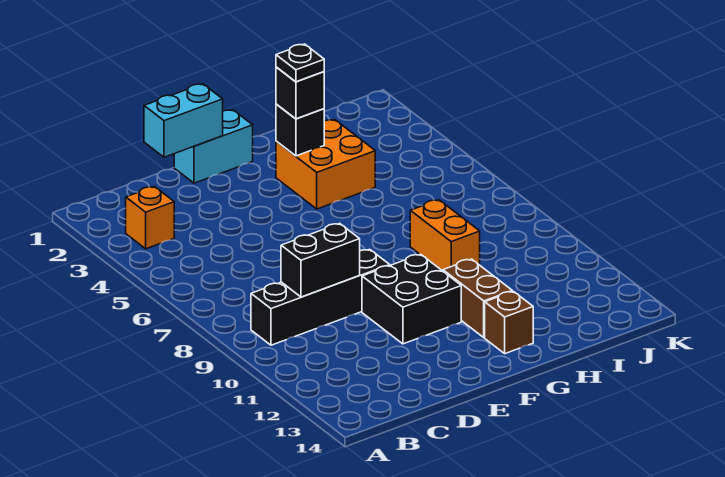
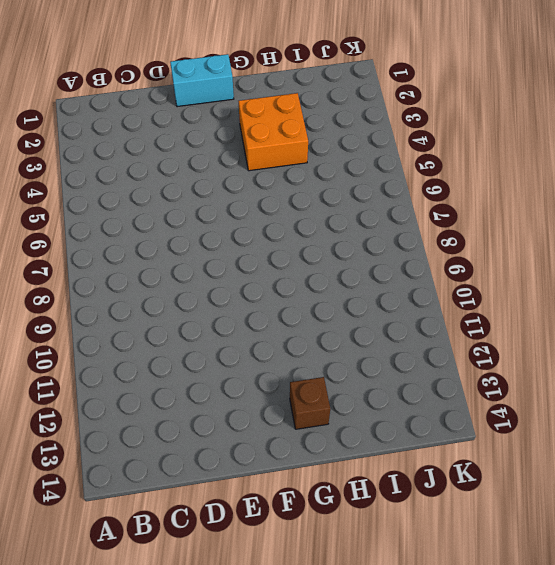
none -> orange 1x1 brick [126,186,174,249]
none -> black 1x4 brick [251,249,390,345]
none -> black 2x2 brick [362,254,461,344]

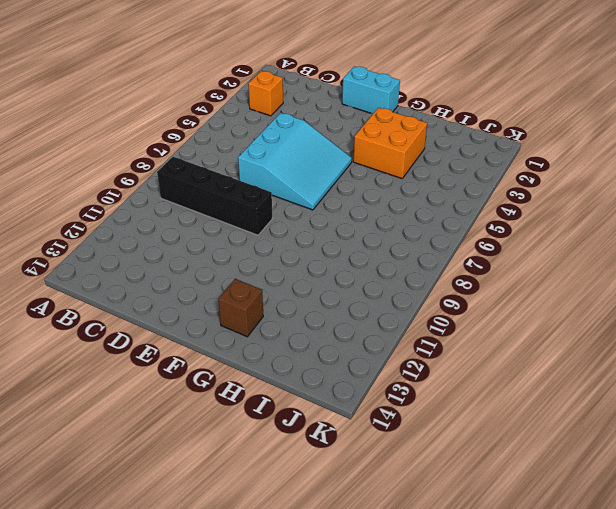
cyan 3x3 slope [238,113,352,210] -> none
none -> black 2x2 brick [362,254,461,344]
none -> brown 1x2 brick [443,259,512,338]
none -> orange 1x2 brick [410,200,480,271]

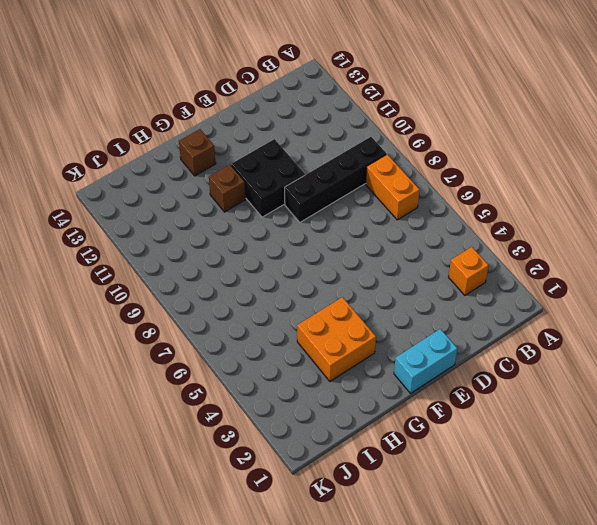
orange 1x2 brick [366,154,420,220] -> orange 1x2 brick moved to [410,200,480,271]
brown 1x1 brick [209,165,246,212] -> brown 1x2 brick [443,259,512,338]
none -> black 1x2 brick [281,223,360,297]
none -> cyan 1x2 brick [144,84,223,157]
none -> black 1x1 brick [276,104,324,156]

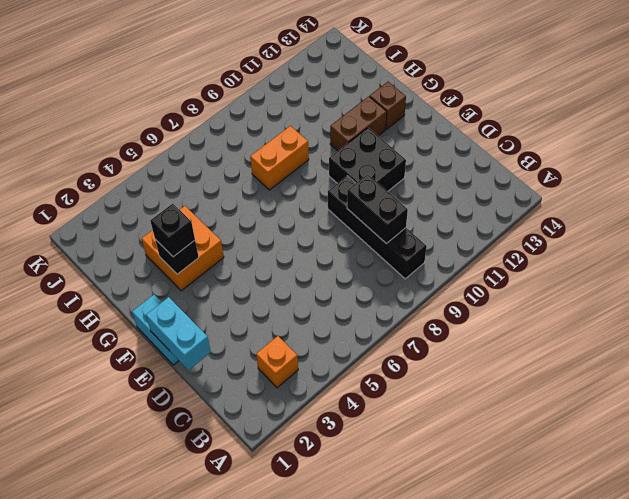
none -> black 1x1 plate [276,44,324,82]

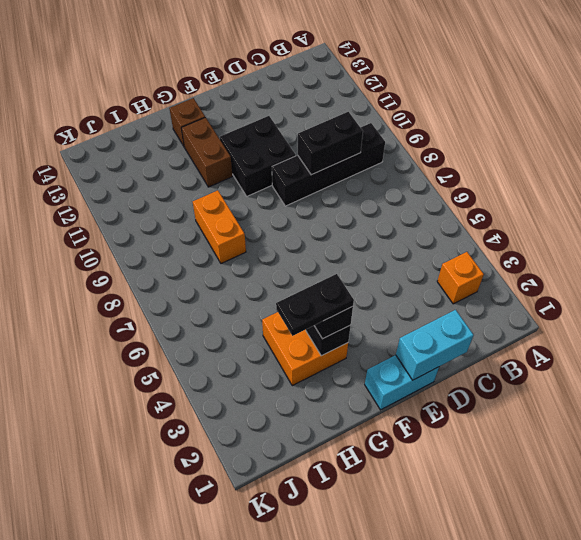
black 1x2 plate [276,274,354,336] -> black 1x1 plate [276,44,324,82]

